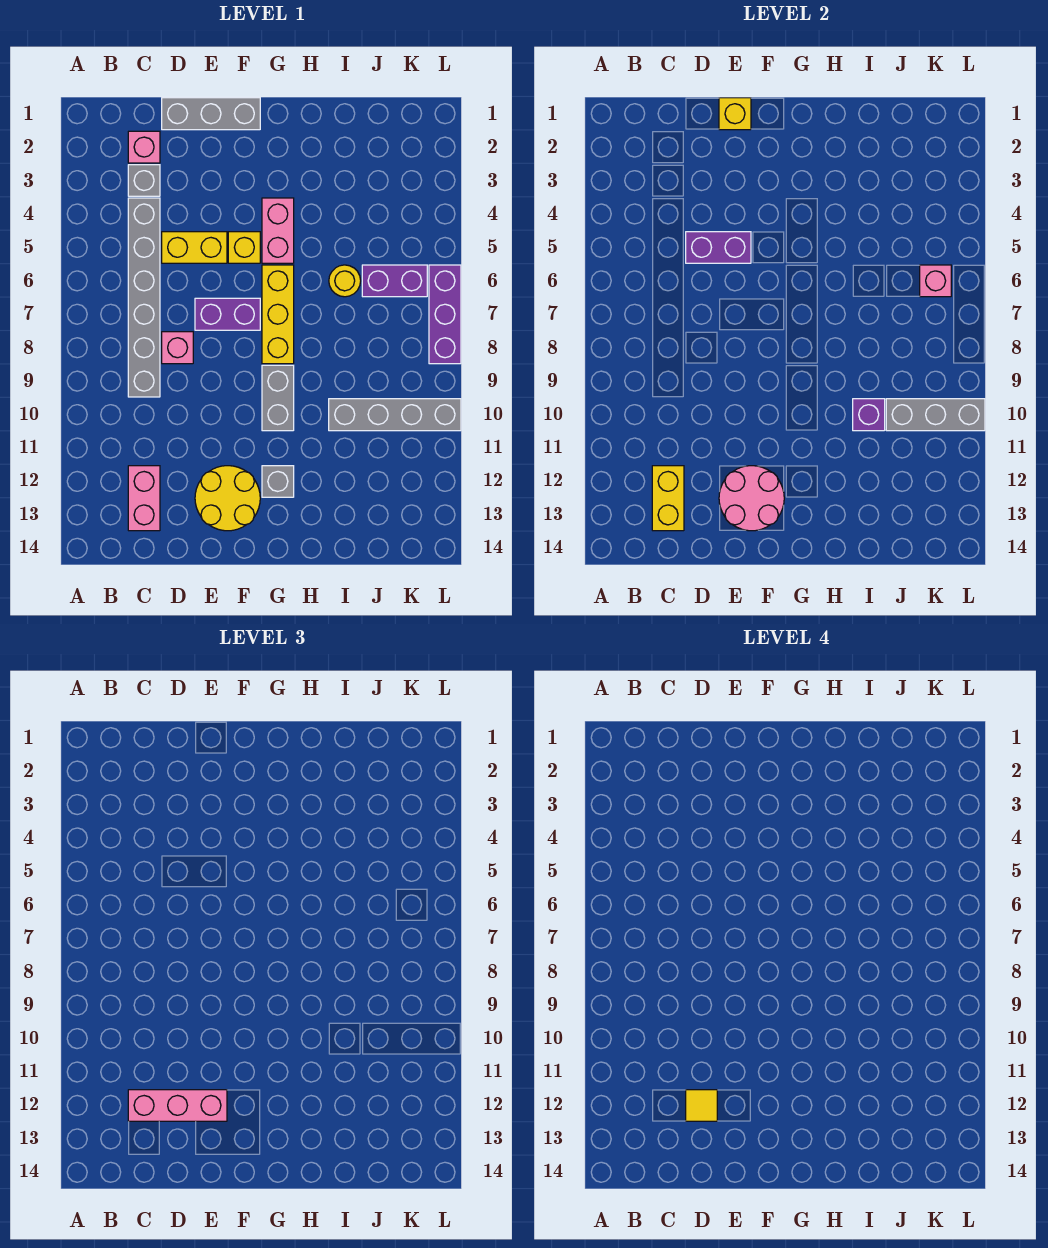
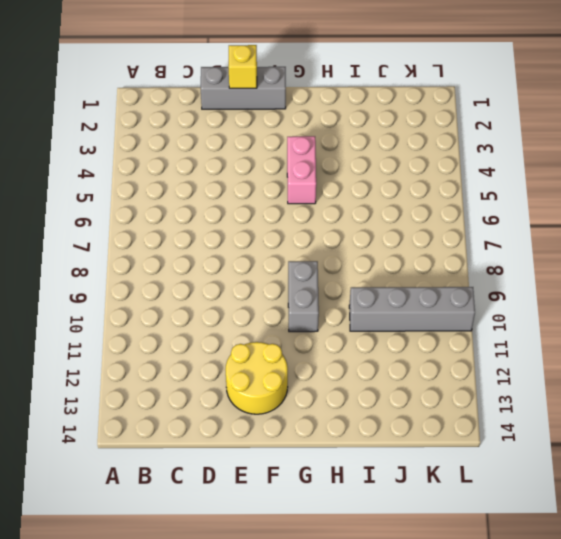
none -> pink 1x1 brick [128,131,160,163]
none -> grey 1x1 brick [128,165,160,196]
none -> grey 1x6 brick [128,198,160,397]

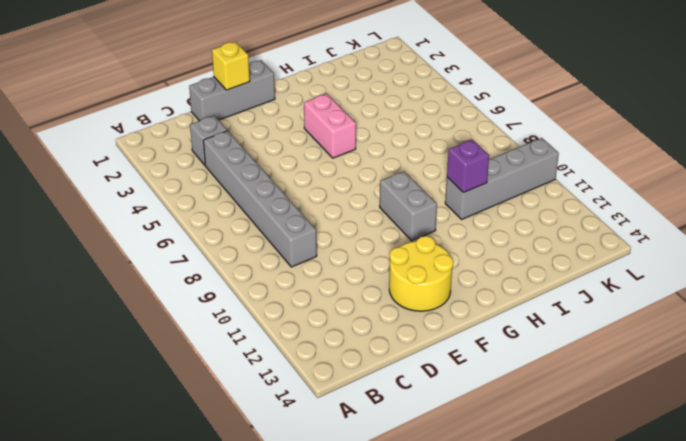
none -> pink 1x1 brick [128,131,160,163]
none -> pink 1x2 brick [128,466,160,531]
none -> yellow 1x2 brick [162,232,227,263]

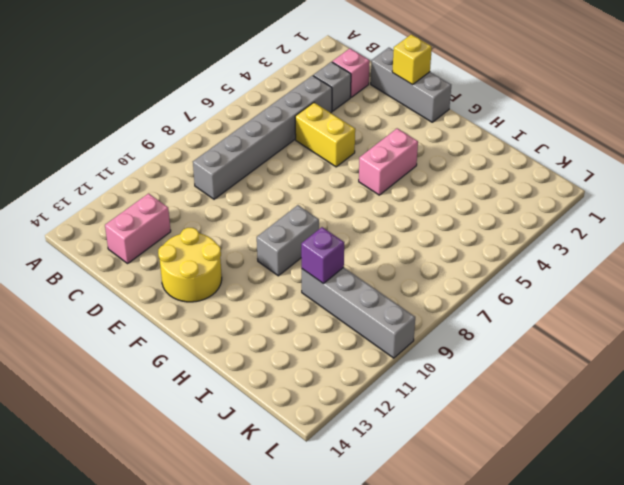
none -> pink 1x1 brick [162,332,193,364]
none -> purple 1x2 brick [195,298,260,330]
none -> yellow 1x1 brick [228,232,260,263]

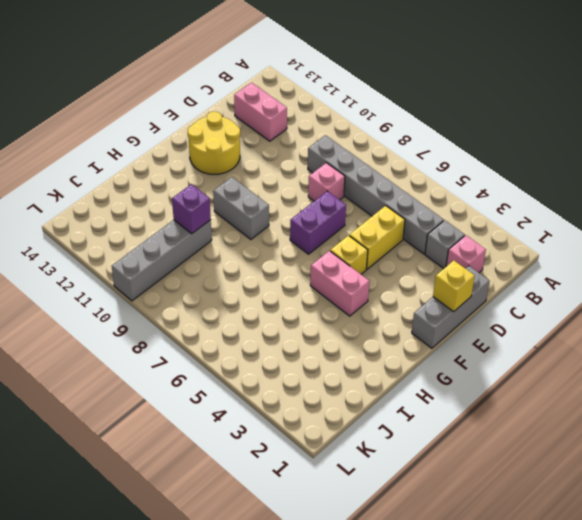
none -> yellow 1x3 brick [262,265,294,364]
none -> grey 1x1 brick [262,466,294,497]
none -> yellow 1x1 round brick [329,265,361,297]

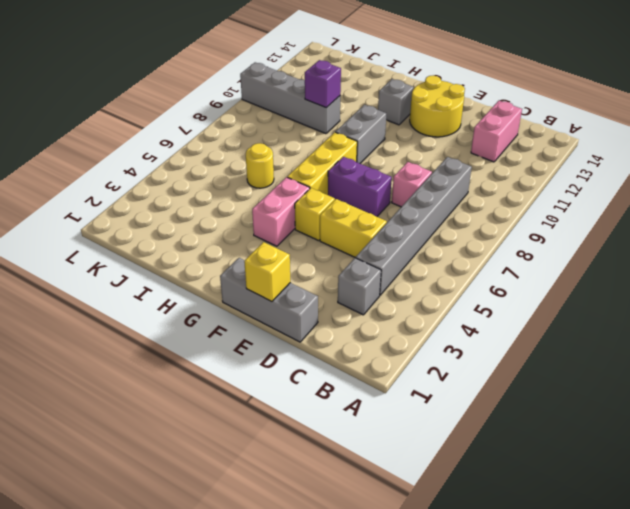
none -> pink 1x1 brick [128,131,160,163]
none -> purple 1x2 brick [362,265,427,297]
none -> purple 1x3 brick [429,265,461,364]

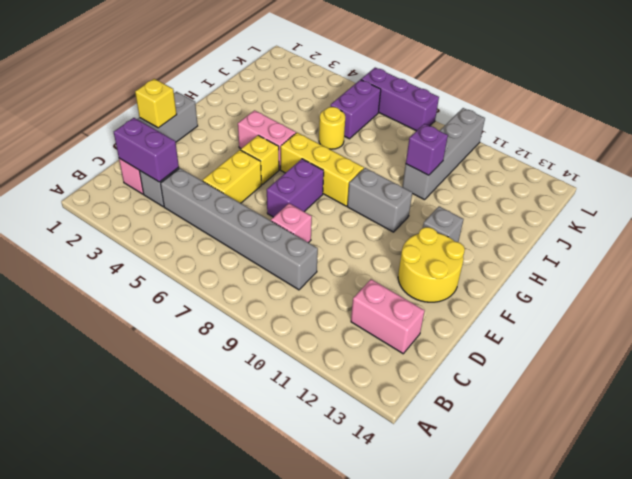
purple 1x2 brick [114,118,179,182] -> purple 1x2 brick turned to [686,232,751,263]
none -> yellow 1x2 brick [652,466,684,531]
none -> pink 2x2 round brick [719,466,784,531]
none -> grey 1x3 brick [886,399,985,431]

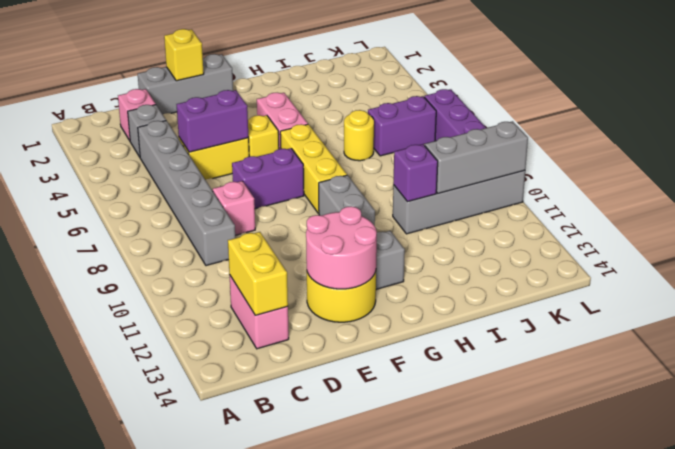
none -> pink 1x1 brick [920,265,951,297]
none -> pink 1x3 brick [128,1090,227,1121]
none -> yellow 1x1 tile [686,1090,717,1121]

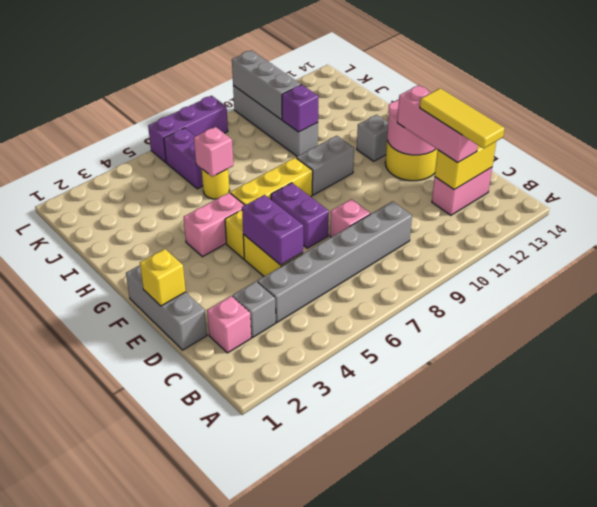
yellow 1x3 tile [420,88,505,148] -> yellow 1x1 tile [686,1090,717,1121]
pink 1x1 brick [194,127,233,177] -> pink 1x1 brick moved to [920,265,951,297]

